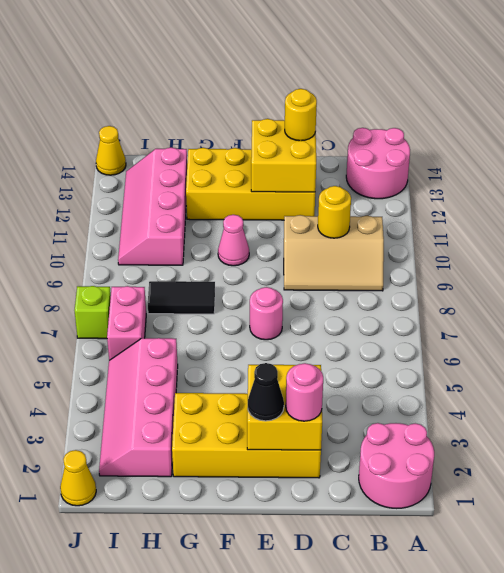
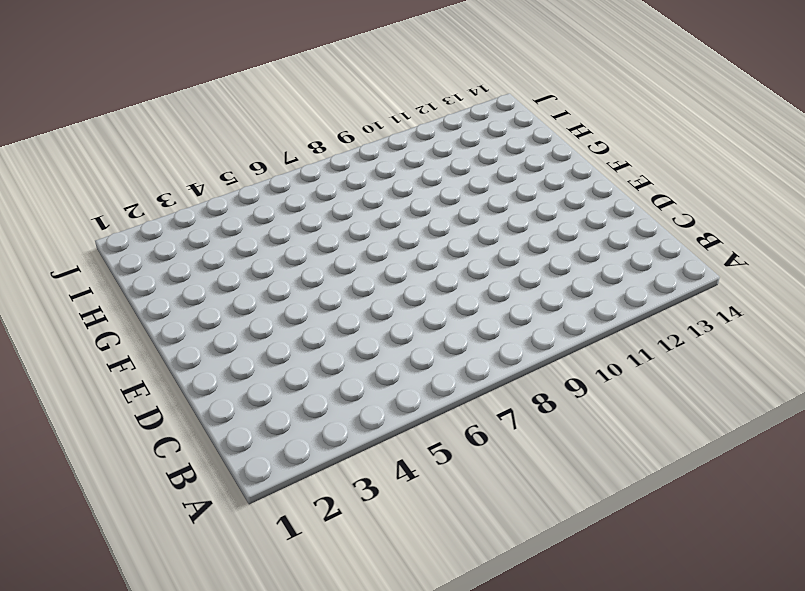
none -> pink 2x2 round brick [359,423,434,508]
none -> pink 2x2 round brick [346,128,410,199]
none -> tan 2x3 slope [284,215,384,291]

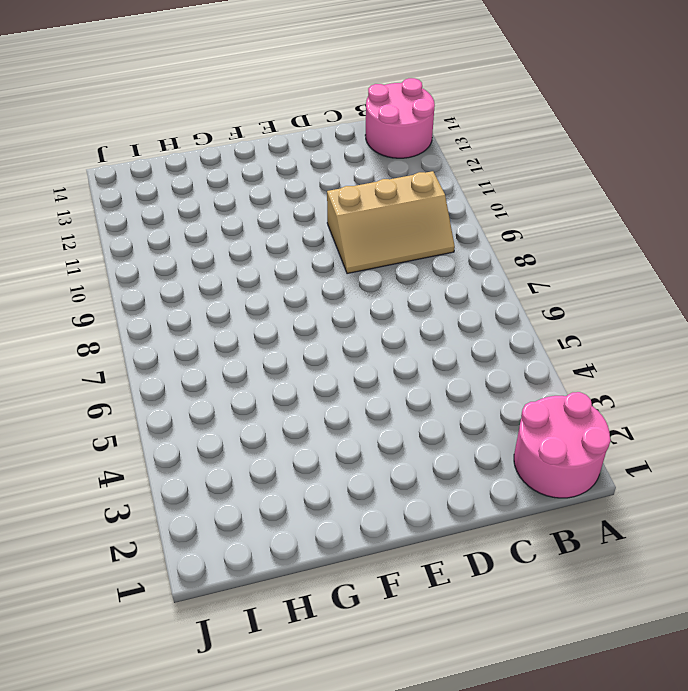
none -> yellow 2x4 brick [172,393,321,478]
none -> yellow 2x4 brick [186,148,315,220]
none -> pink 1x1 round brick [250,287,283,340]

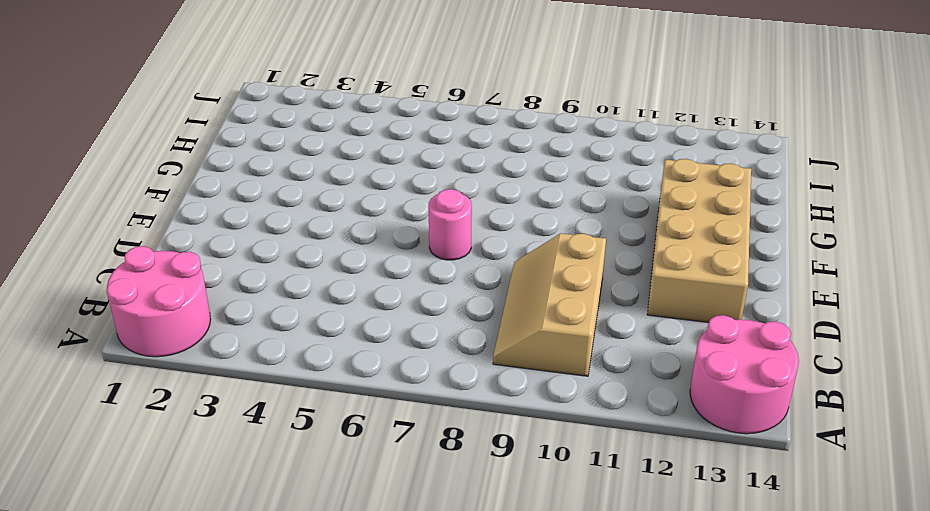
tan 2x4 brick [647,159,751,323] -> yellow 2x4 brick [186,148,315,220]
none -> yellow 2x4 brick [172,393,321,478]
none -> pink 1x1 cone [218,215,249,266]
none -> black 1x2 tile [148,281,215,314]

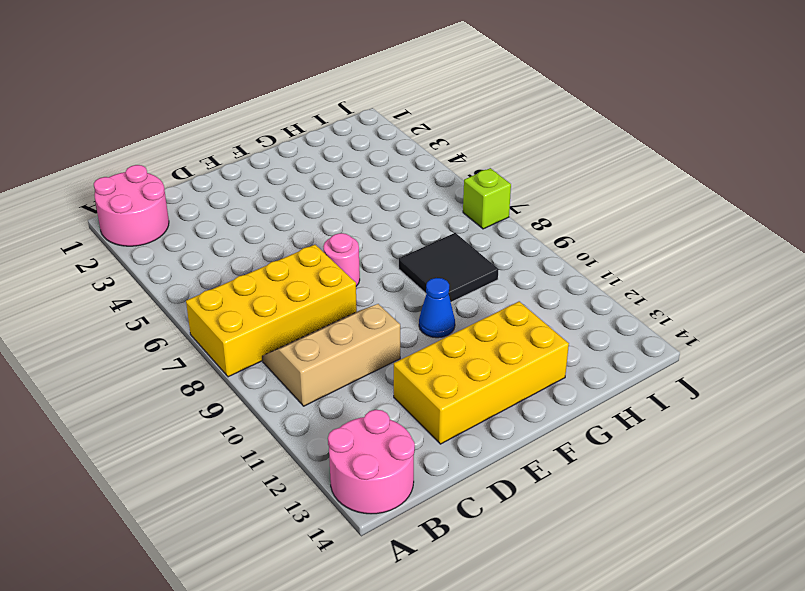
yellow 2x4 brick [186,245,357,377] -> yellow 2x4 brick moved to [172,393,321,478]
blue 1x1 cone [419,278,455,338] -> pink 1x1 cone [218,215,249,266]
black 2x2 tile [399,233,499,302] -> black 1x2 tile [148,281,215,314]
none -> pink 2x4 slope [99,338,178,477]
none -> pink 2x4 slope [118,148,187,265]
none -> pink 1x2 brick [107,286,146,360]

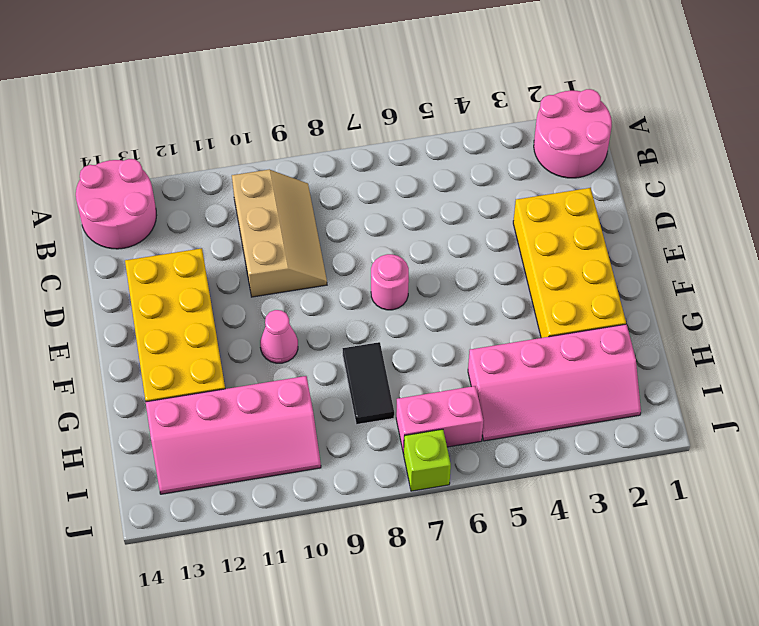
none -> yellow 1x1 cone [60,450,96,506]
none -> yellow 1x1 cone [96,126,126,175]
none -> yellow 1x1 round brick [318,186,351,238]

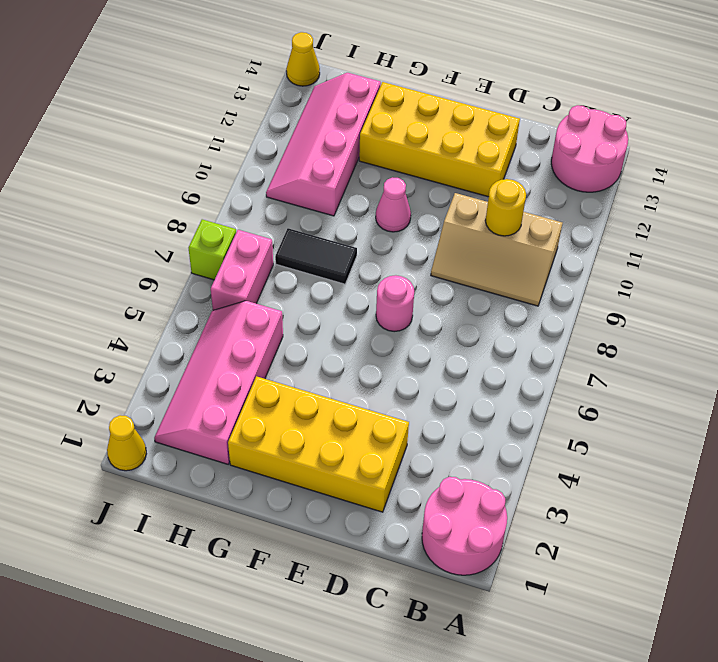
none -> yellow 2x2 brick [247,365,322,450]
none -> yellow 2x2 brick [251,119,316,192]
none -> pink 1x1 round brick [286,363,323,421]

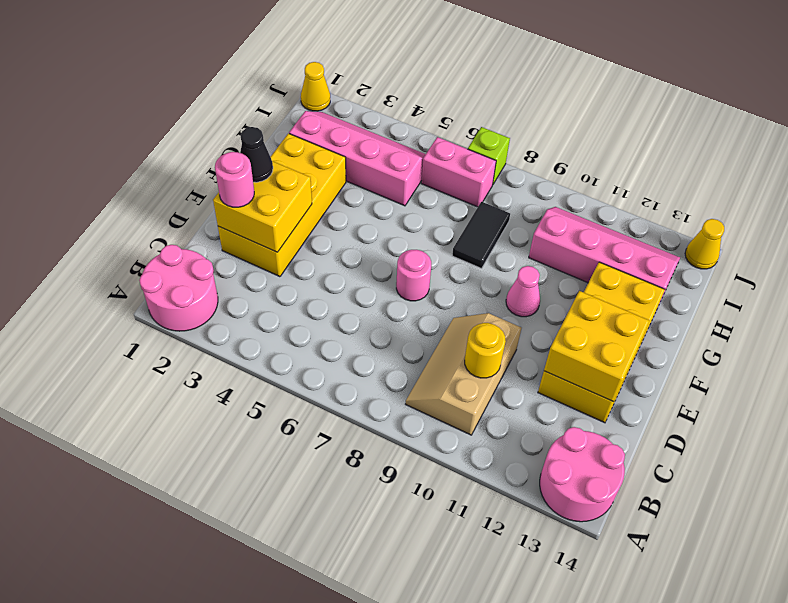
none -> yellow 1x1 round brick [285,89,317,141]

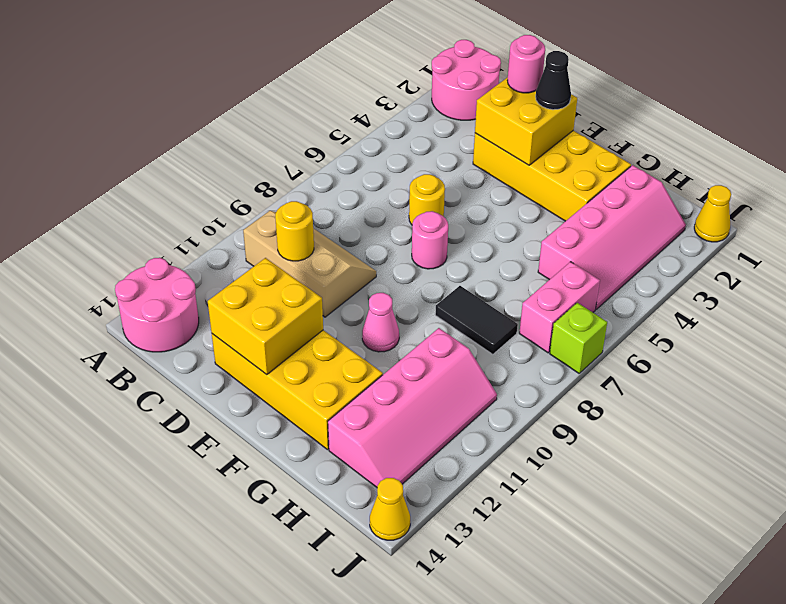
yellow 1x1 round brick [409,174,445,225] -> yellow 1x1 round brick moved to [285,89,317,141]

